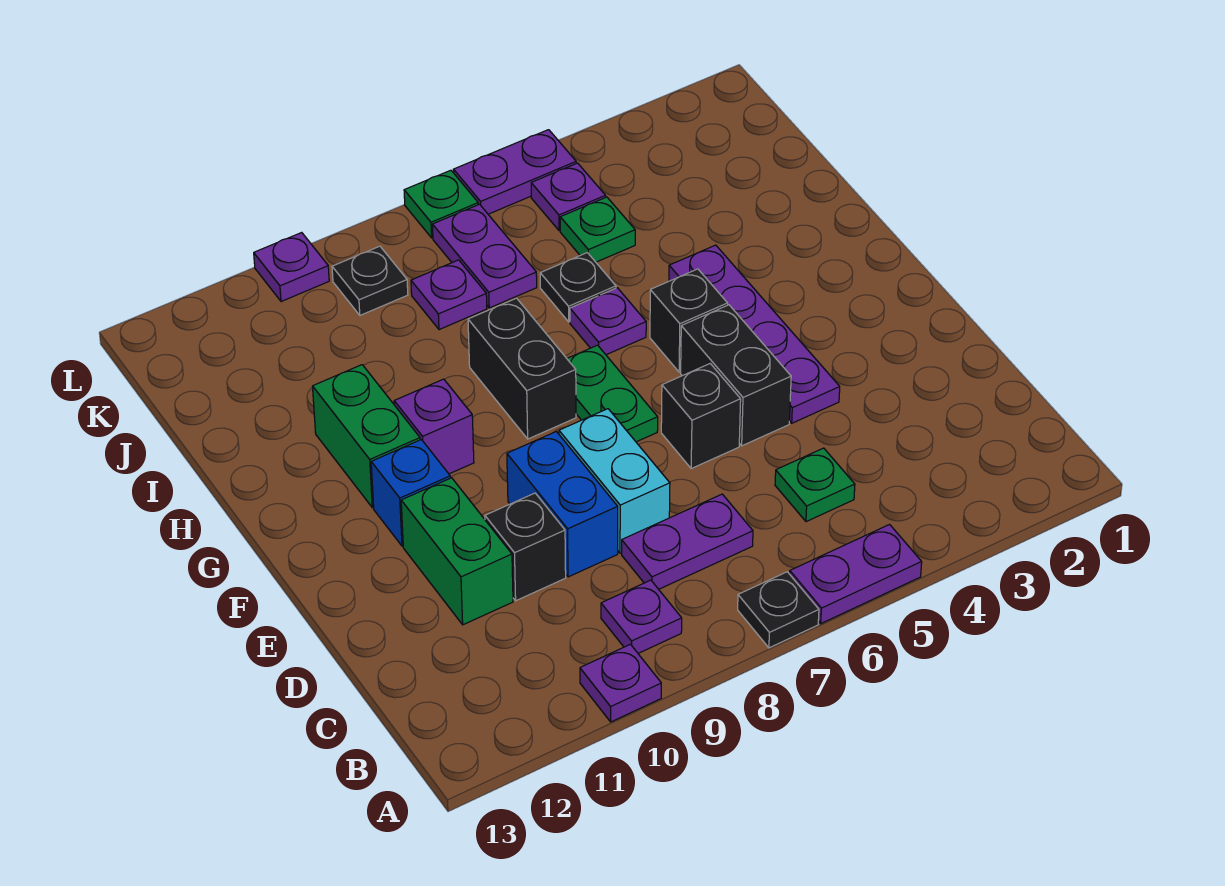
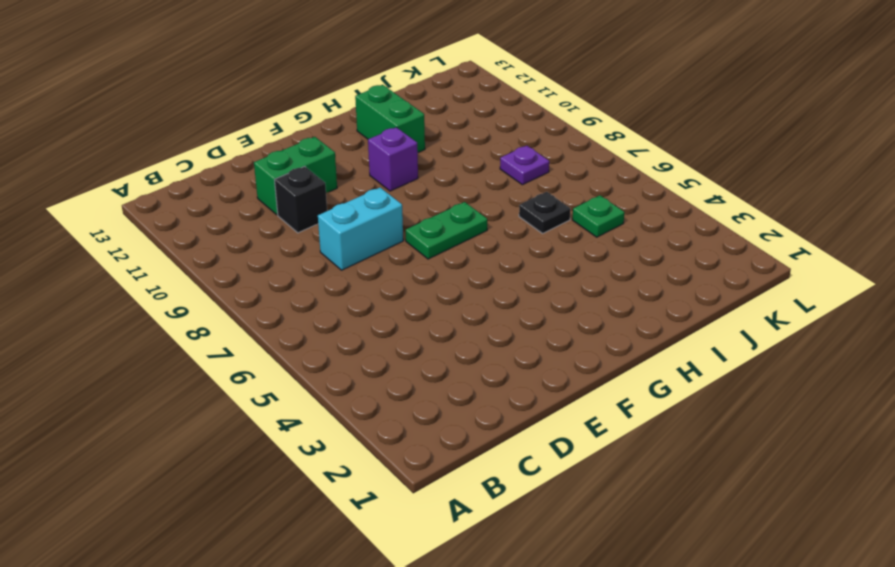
green 1x2 brick [355,85,425,153] -> green 1x2 brick turned to [313,365,420,508]
none -> purple 1x2 plate [790,525,922,623]
none -> black 1x1 plate [738,572,819,648]
none -> purple 1x1 plate [580,644,661,722]

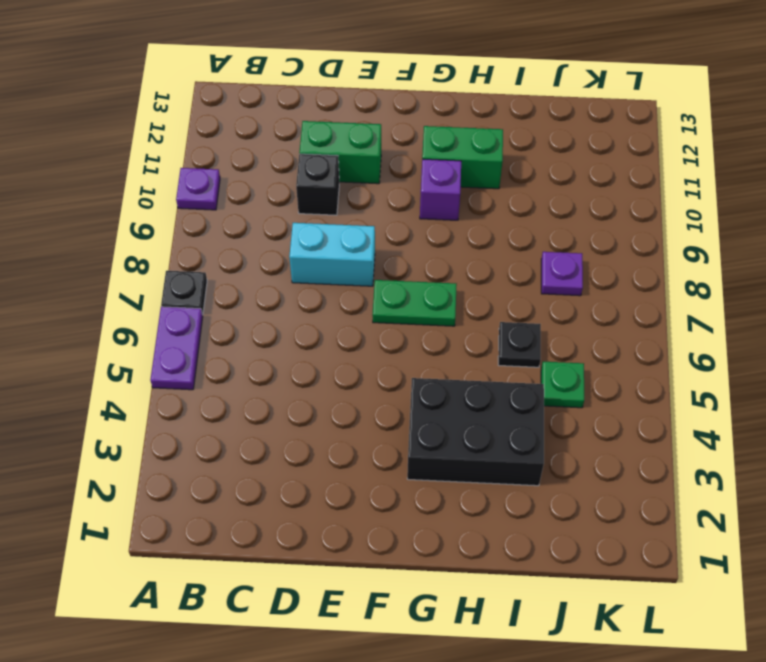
black 2x3 brick [407,378,544,486] -> purple 1x4 plate [669,245,840,423]
none -> purple 1x1 plate [601,580,682,653]
none -> green 1x1 plate [775,448,855,522]
none -> purple 1x2 plate [622,494,753,589]

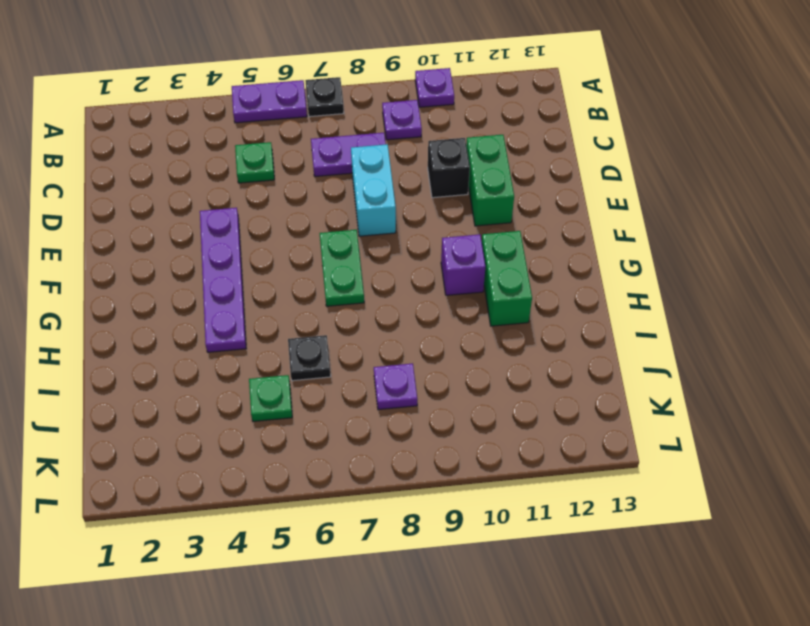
none -> blue 1x2 brick [507,432,618,577]
none -> black 1x2 brick [681,305,791,446]
none -> black 1x1 brick [661,364,741,468]

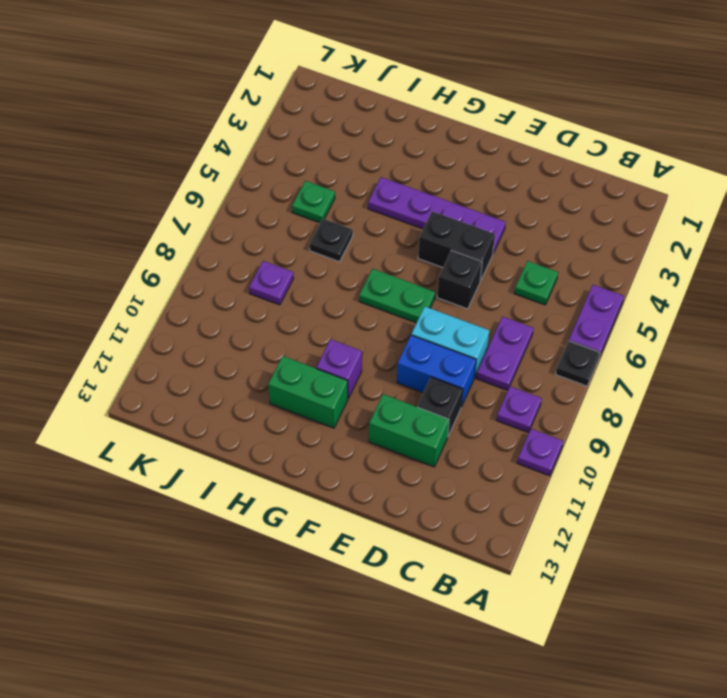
none -> blue 1x1 brick [371,440,450,546]
none -> black 1x1 brick [650,269,728,372]
none -> black 1x2 brick [468,298,576,439]

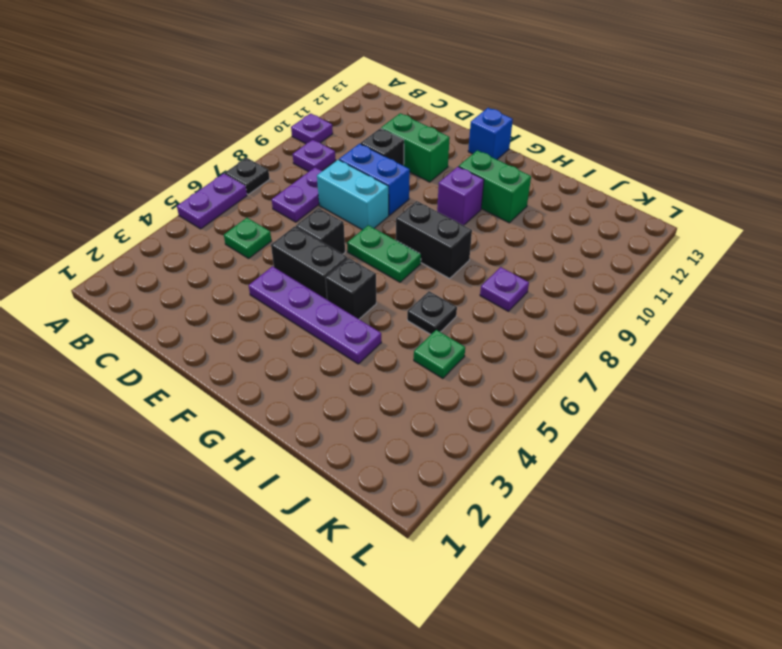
blue 1x1 brick [468,108,513,159] -> blue 1x1 brick moved to [371,440,450,546]
none -> purple 1x1 plate [570,288,646,355]
none -> purple 1x2 plate [432,204,537,308]
none -> purple 1x1 plate [531,163,606,231]

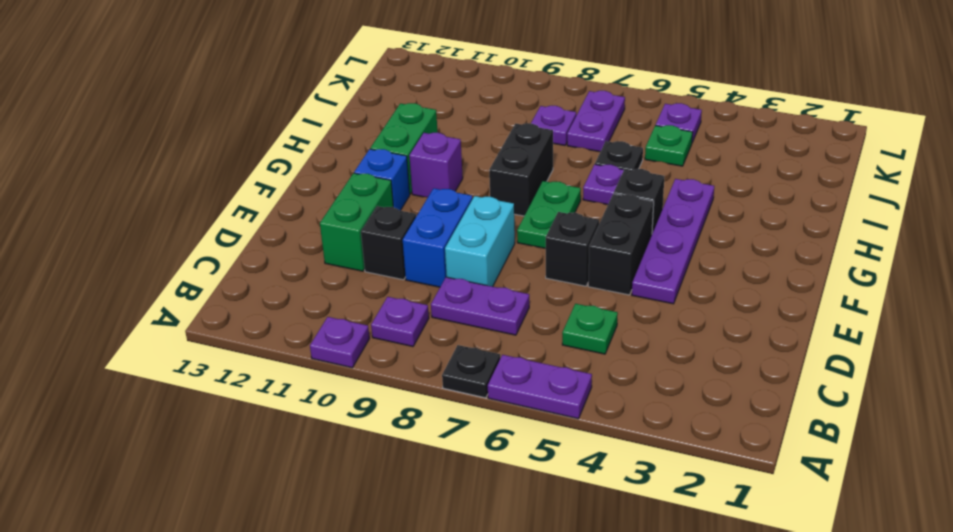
none -> black 1x1 plate [332,246,408,315]
none -> purple 1x2 plate [454,130,576,214]
none -> green 1x1 plate [404,170,478,238]

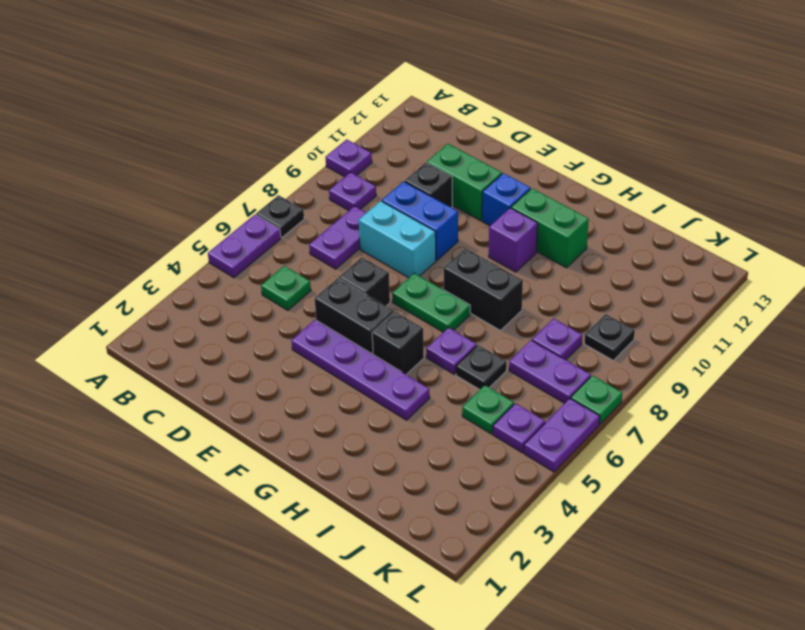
none -> purple 1x1 plate [254,233,329,302]

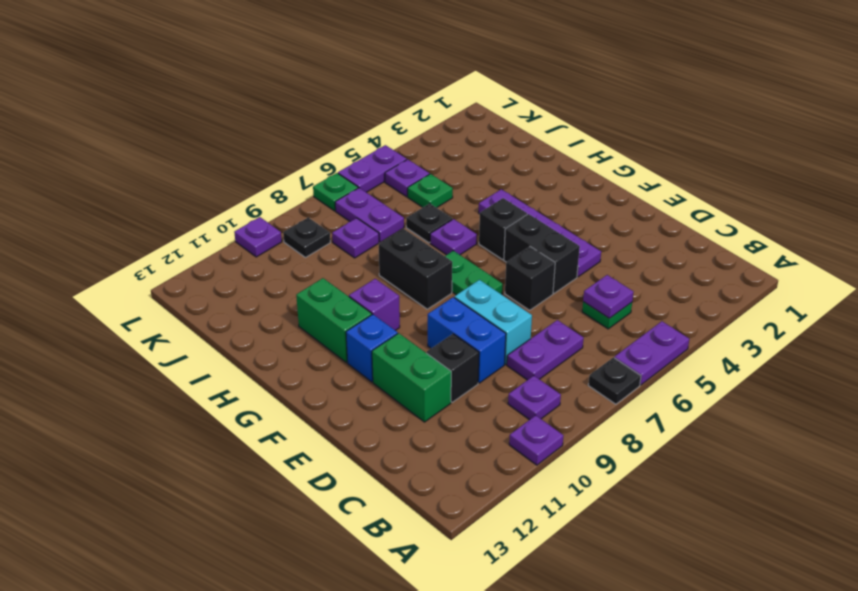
purple 1x1 plate [583,275,633,318] -> none

